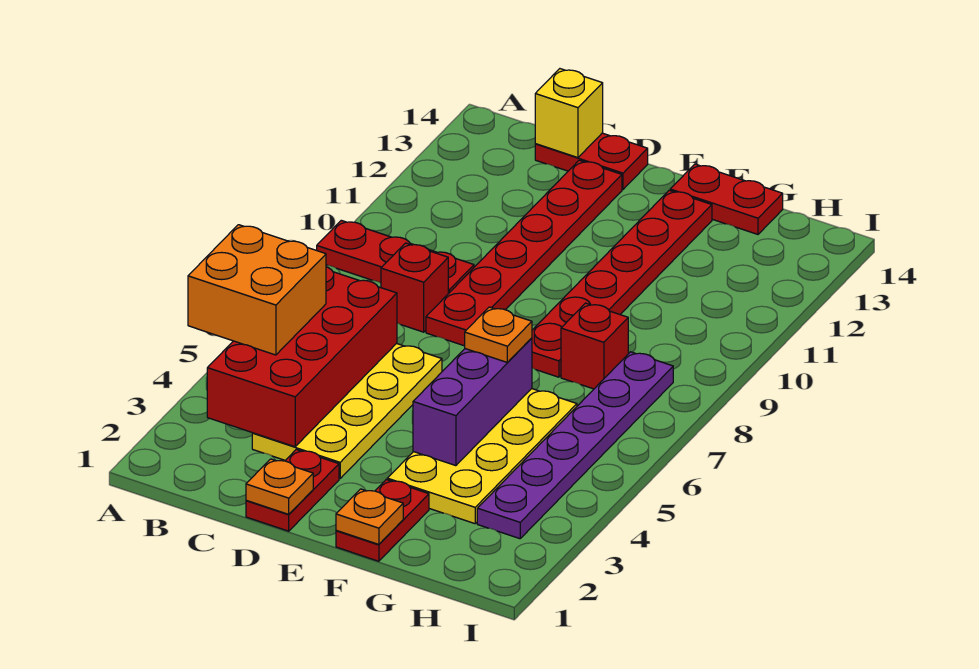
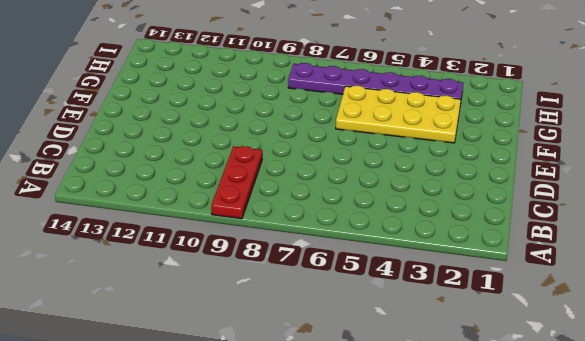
none -> yellow 2x4 plate [252,343,442,479]
none -> red 1x1 brick [381,243,448,332]
none -> red 1x2 plate [535,133,648,189]

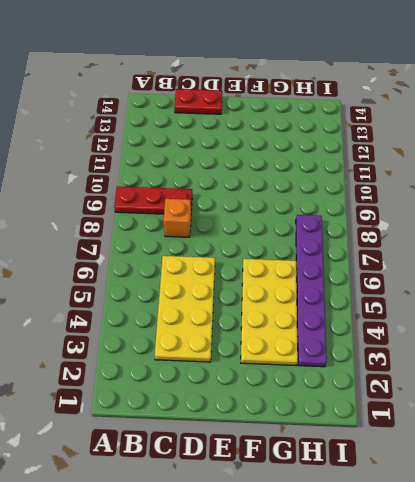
orange 1x1 brick [163,199,191,237] -> red 1x1 brick [381,243,448,332]
none -> red 1x2 plate [246,450,339,531]
none -> red 1x6 plate [426,160,622,346]
none -> red 1x2 plate [336,480,429,561]

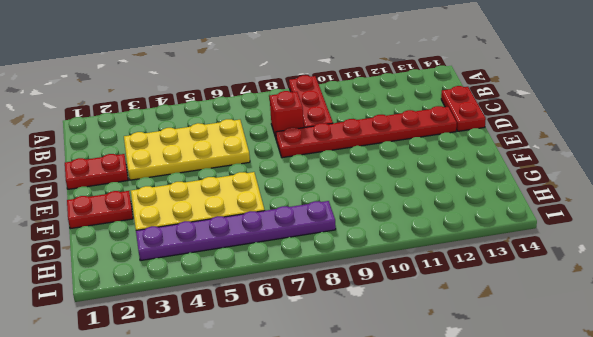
none -> red 1x6 plate [532,190,712,377]
none -> red 1x2 plate [670,164,783,234]
none -> red 1x1 brick [561,303,628,389]

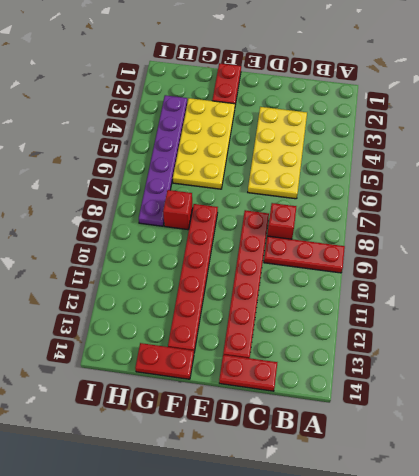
none -> red 1x2 plate [246,450,339,531]
none -> red 2x4 brick [207,267,397,447]
none -> yellow 1x1 brick [535,69,603,158]

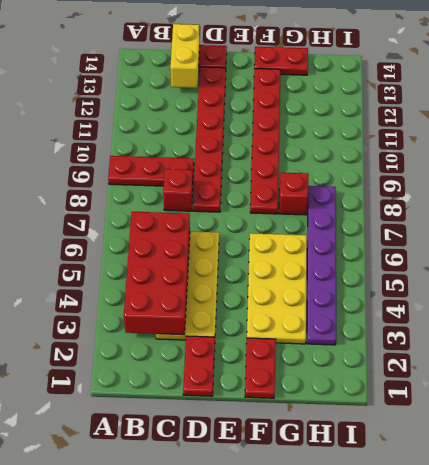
yellow 1x2 brick [170,24,200,88] -> yellow 1x1 brick [535,69,603,158]
none -> orange 1x1 plate [246,459,313,514]
none -> orange 1x1 plate [336,489,403,544]
none -> purple 1x3 brick [413,338,532,466]

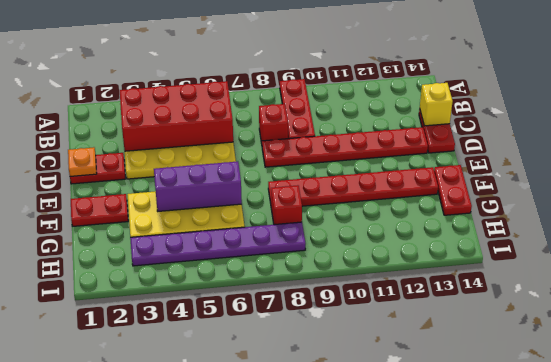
none -> orange 1x1 plate [336,489,403,544]
none -> orange 2x2 brick [188,225,326,355]
none -> orange 1x1 plate [465,307,532,363]

